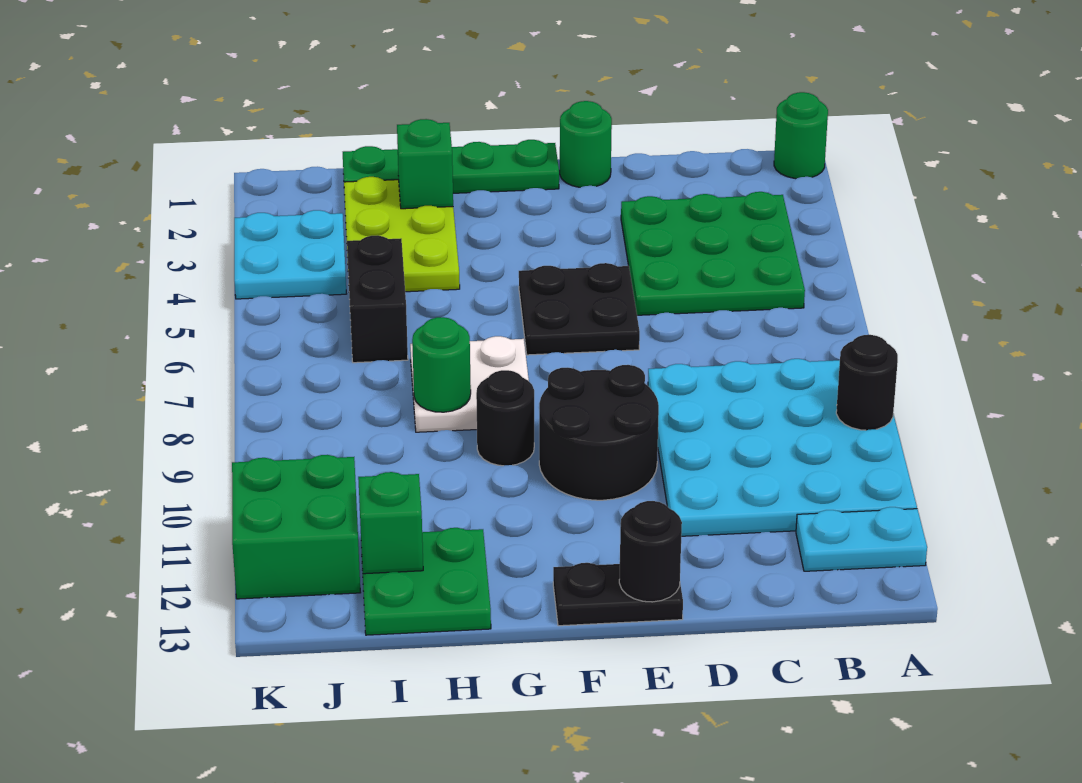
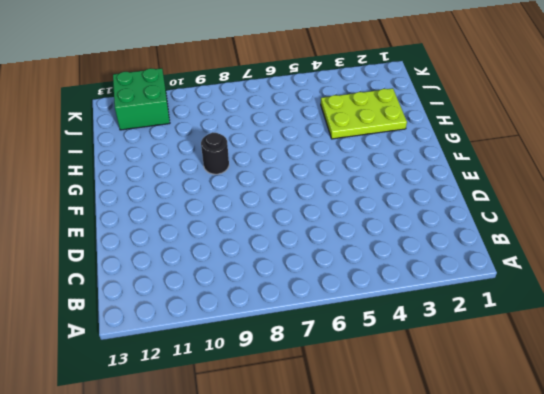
none -> green 1x1 round brick [774,92,828,179]
none -> cyan 4x4 plate [648,359,917,536]
none -> cyan 1x2 plate [796,507,927,571]

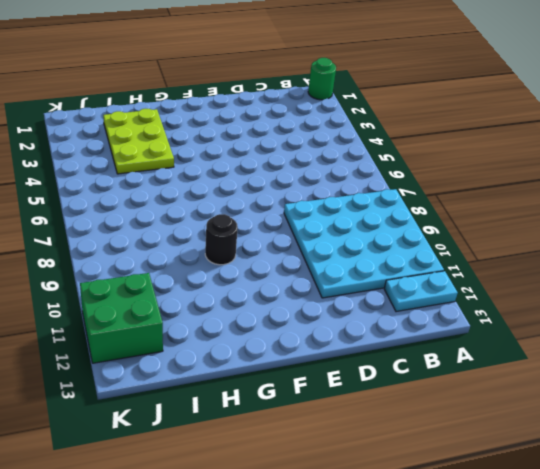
none -> green 3x3 plate [621,192,805,315]
none -> green 1x1 round brick [560,101,612,187]
none -> black 2x2 plate [519,263,640,355]

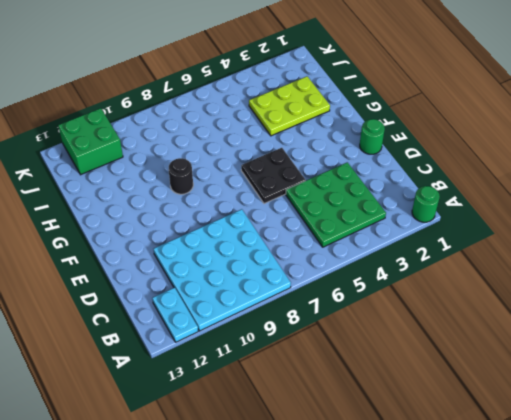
none -> black 2x2 round brick [539,365,659,500]
none -> black 1x2 plate [553,563,683,626]
none -> green 1x4 plate [343,140,559,193]

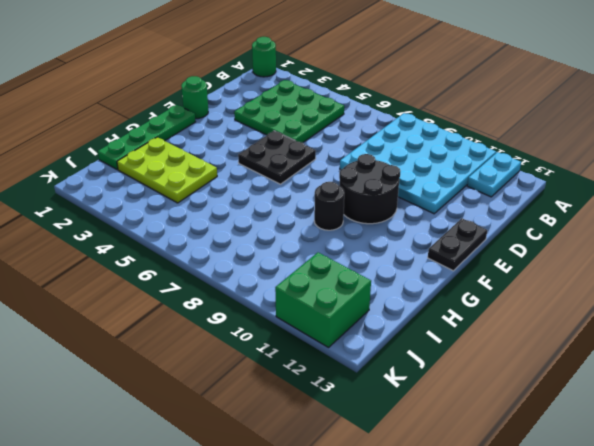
none -> white 2x2 plate [410,336,529,432]
none -> green 2x2 plate [361,528,491,635]
none -> black 1x2 brick [347,236,408,363]

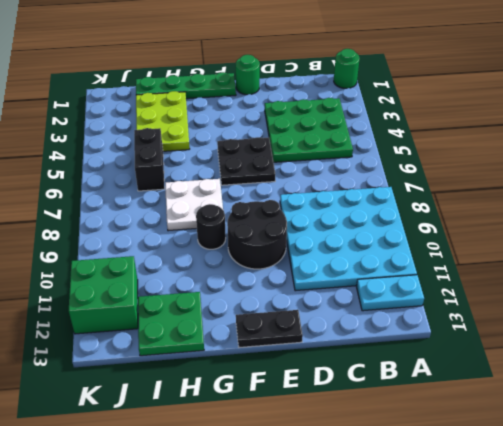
none -> cyan 2x2 plate [234,210,346,299]
none -> black 1x1 round brick [836,335,898,430]
none -> black 1x1 round brick [619,501,682,602]

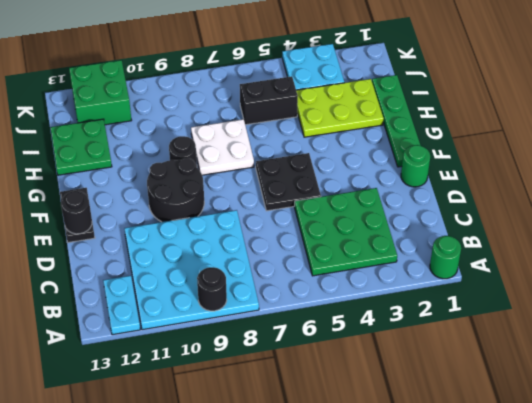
none -> green 1x1 brick [397,119,453,209]
none -> green 1x1 round brick [412,317,471,412]
none -> green 1x1 brick [358,472,423,574]

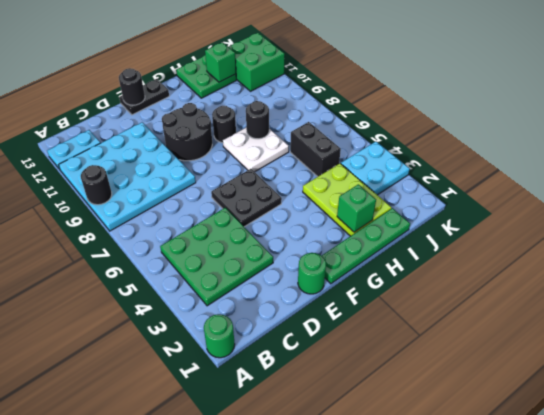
black 1x1 round brick [246,101,270,139] -> green 1x1 round brick [412,317,471,412]

